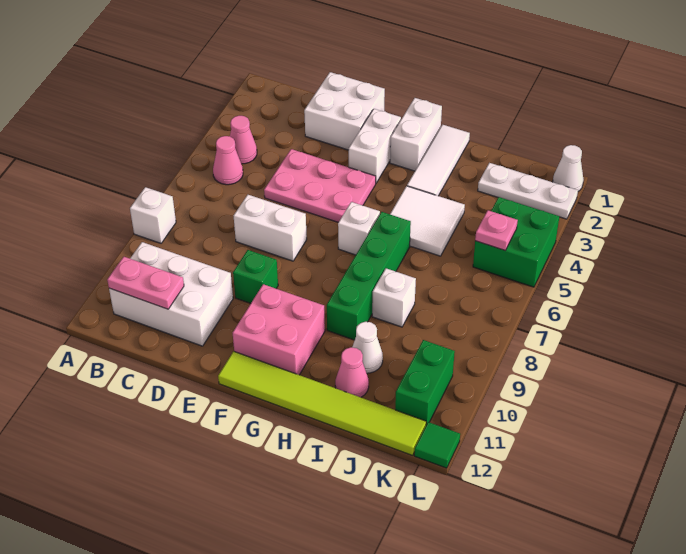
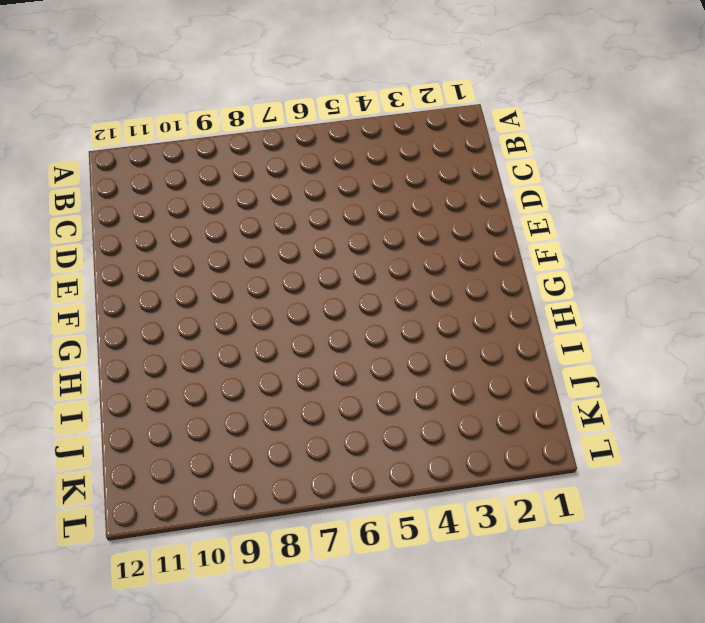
none -> white 1x1 brick [130,187,176,243]
none -> pink 1x1 cone [230,116,257,164]
none -> pink 1x1 cone [213,136,243,185]

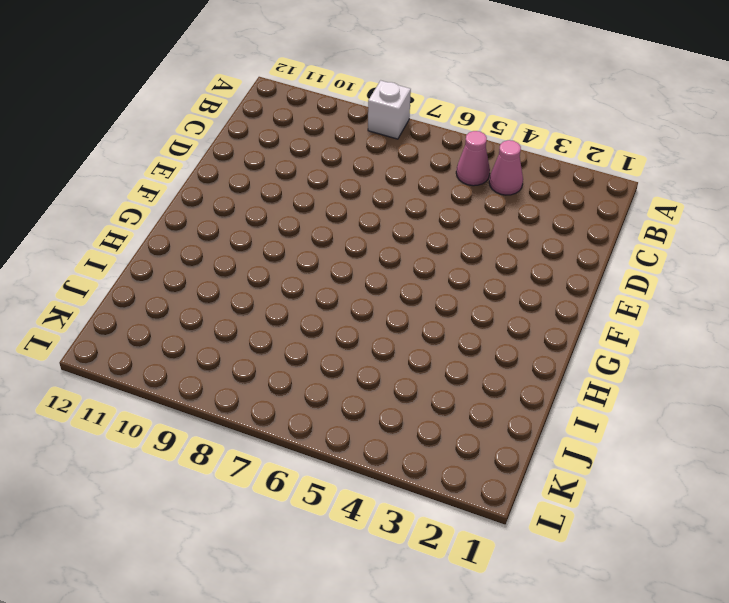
none -> white 2x3 brick [109,242,233,346]
none -> white 2x2 brick [304,72,385,150]
none -> pink 2x3 plate [264,149,376,222]

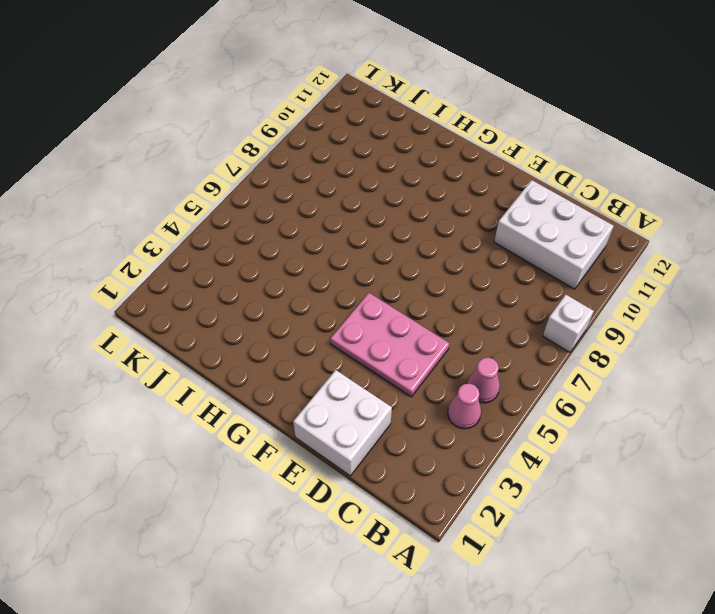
none -> white 1x2 brick [234,195,307,261]
none -> green 1x1 brick [233,250,278,303]
none -> white 1x2 brick [349,109,401,183]

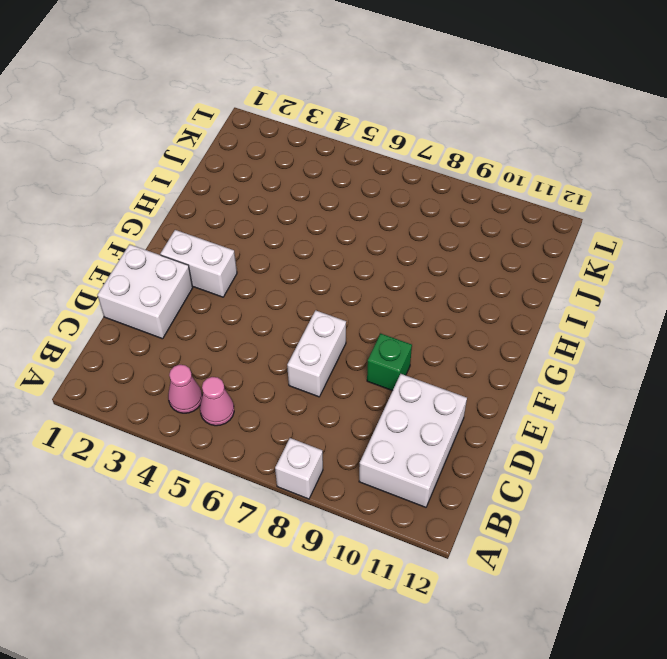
none -> pink 2x3 plate [264,149,376,222]
none -> pink 2x2 brick [233,284,325,375]
none -> lime 1x6 tile [218,351,426,455]

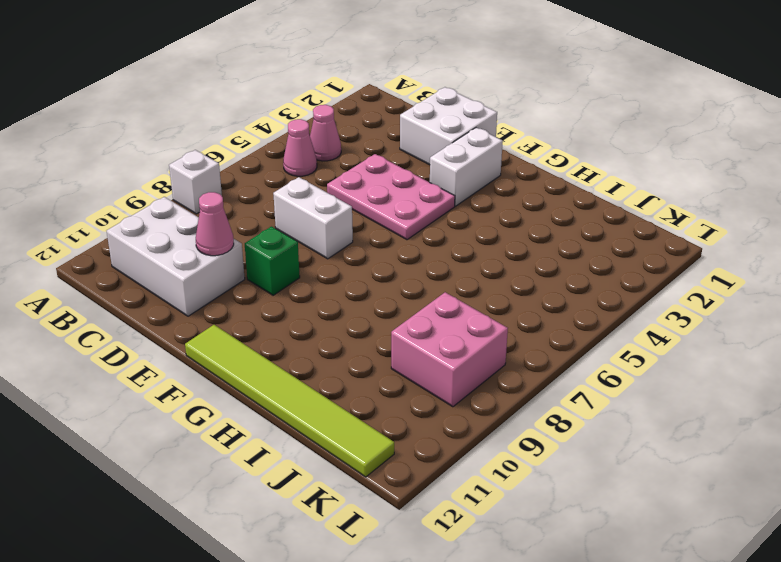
pink 1x1 cone [196,192,234,256] -> pink 1x1 cone moved to [335,347,369,397]
pink 2x2 brick [391,292,508,407] -> pink 2x2 brick moved to [233,284,325,375]
none -> white 1x2 brick [390,98,442,171]
none -> white 1x1 brick [338,202,380,255]
none -> white 1x3 tile [407,125,470,196]

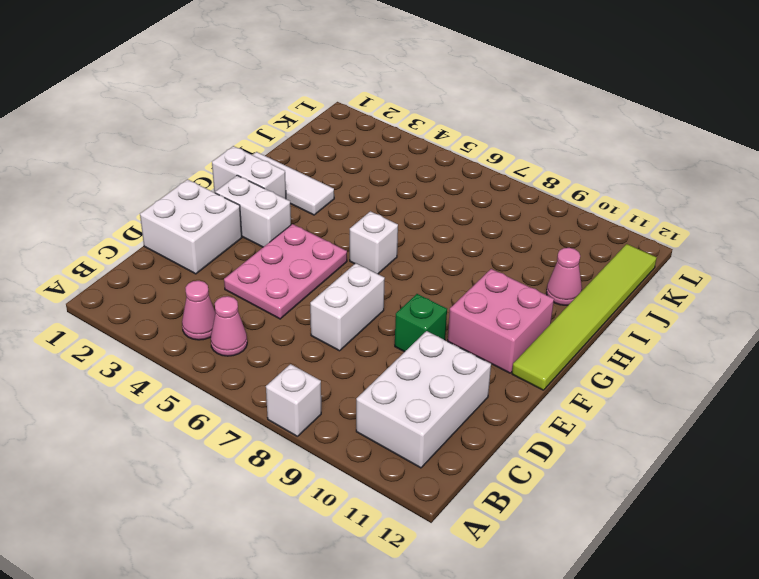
none -> white 2x2 tile [390,186,465,256]
none -> green 1x4 brick [327,212,411,340]
none -> white 1x1 brick [372,268,416,327]

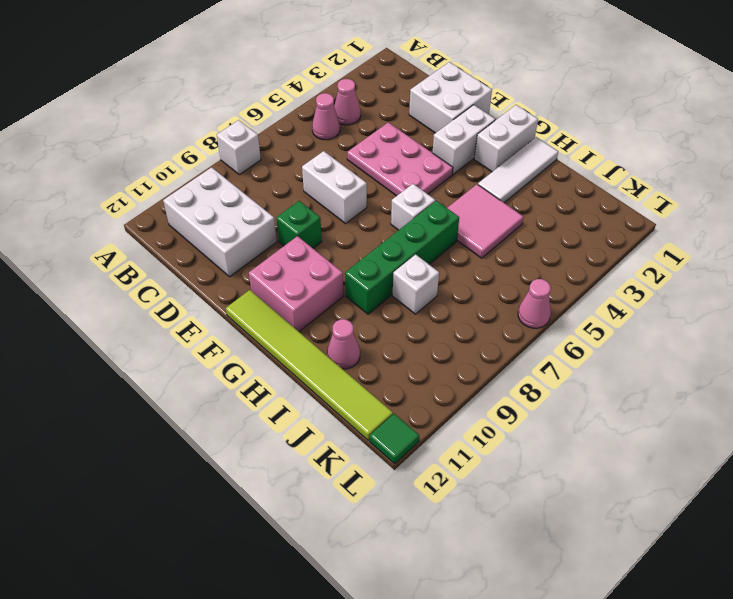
pink 2x2 tile [448,184,523,258] -> white 2x2 tile [390,186,465,256]
pink 1x1 cone [518,279,551,328] -> none
none -> white 1x1 cone [352,322,383,373]
none -> white 1x3 plate [478,163,578,219]
none -> green 2x2 brick [473,197,559,287]

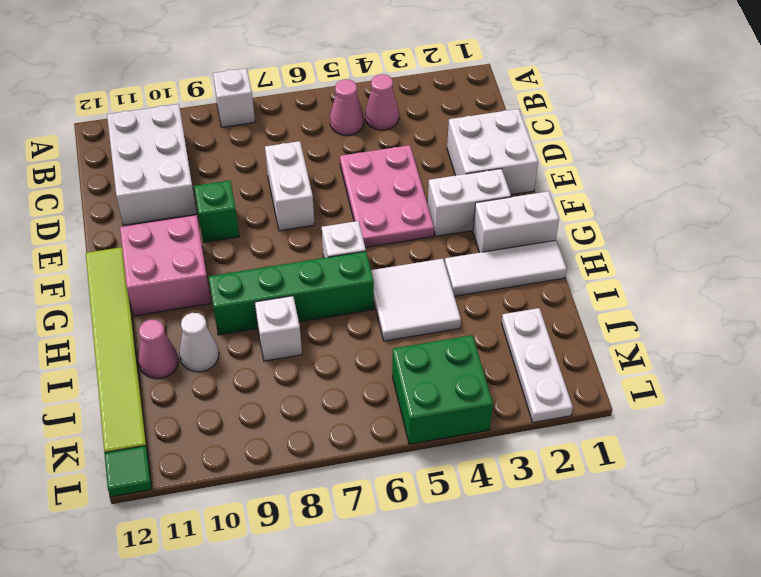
none -> green 1x2 brick [395,340,455,425]
none -> white 1x1 cone [553,145,583,191]
none -> pink 1x2 plate [107,257,184,309]

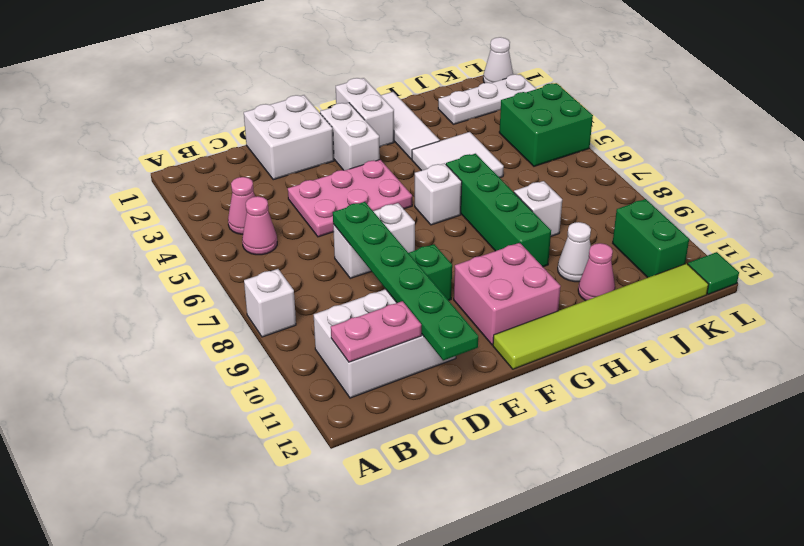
green 1x6 plate [333,202,478,361] -> none
none -> pink 1x1 plate [475,210,518,250]

